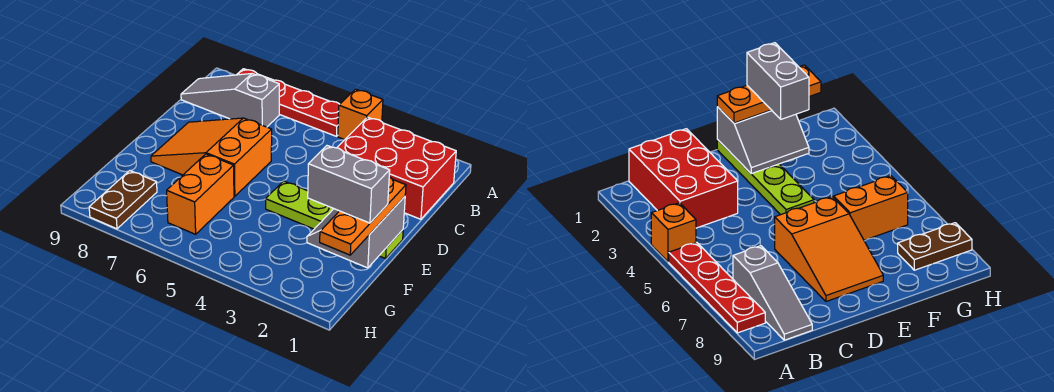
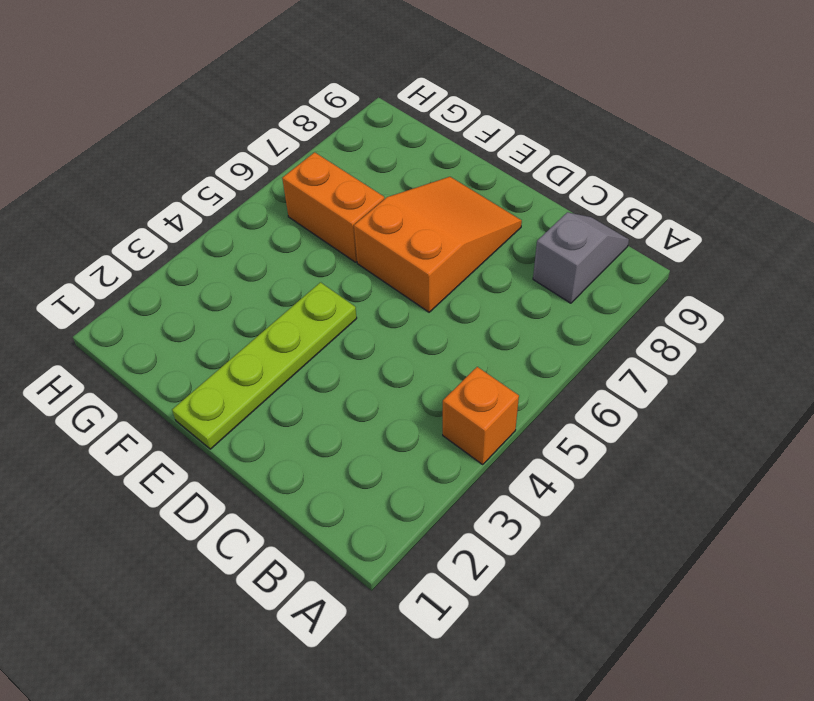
grey 1x2 slope [533,212,629,303] -> grey 1x3 slope [181,74,279,127]
none -> red 1x4 plate [237,69,340,136]
none -> red 2x3 brick [337,117,456,219]

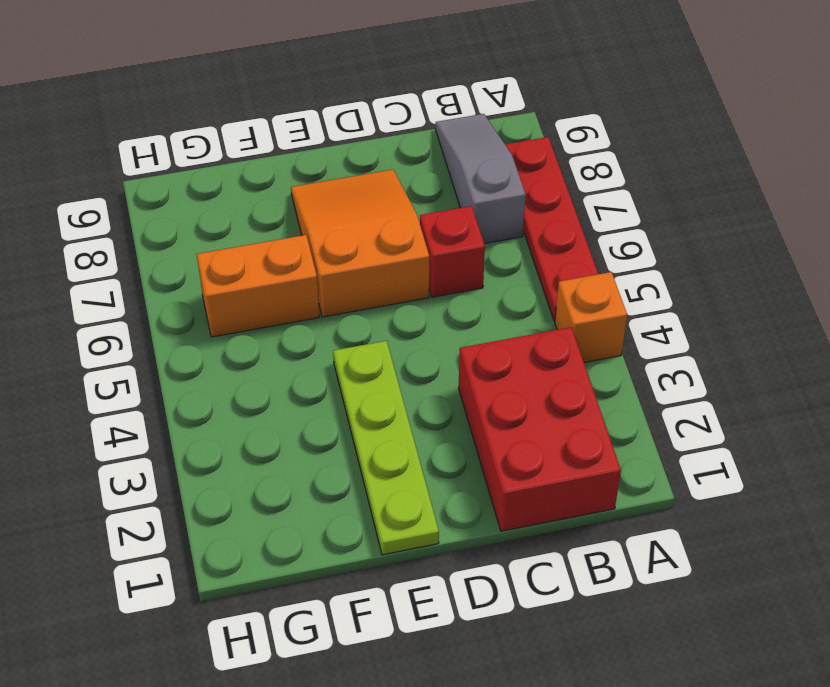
red 1x1 brick [420,206,485,297] -> none
none -> brown 1x2 plate [89,171,157,229]
none -> grey 2x2 slope [307,197,405,268]

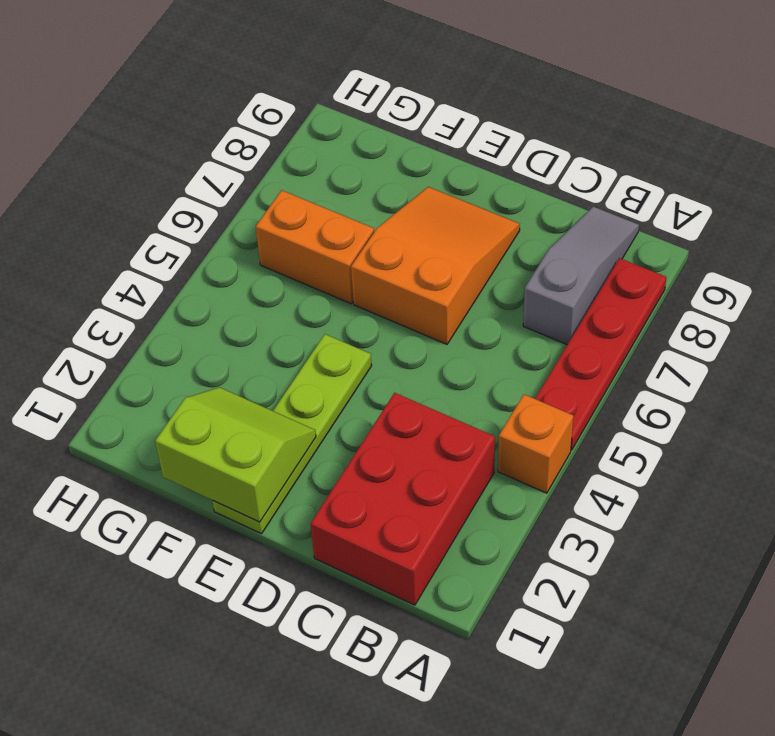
lime 2x2 slope [155,387,316,522] -> grey 2x2 slope [307,197,405,268]
none -> brown 1x2 plate [89,171,157,229]
none -> orange 1x3 plate [320,177,406,255]

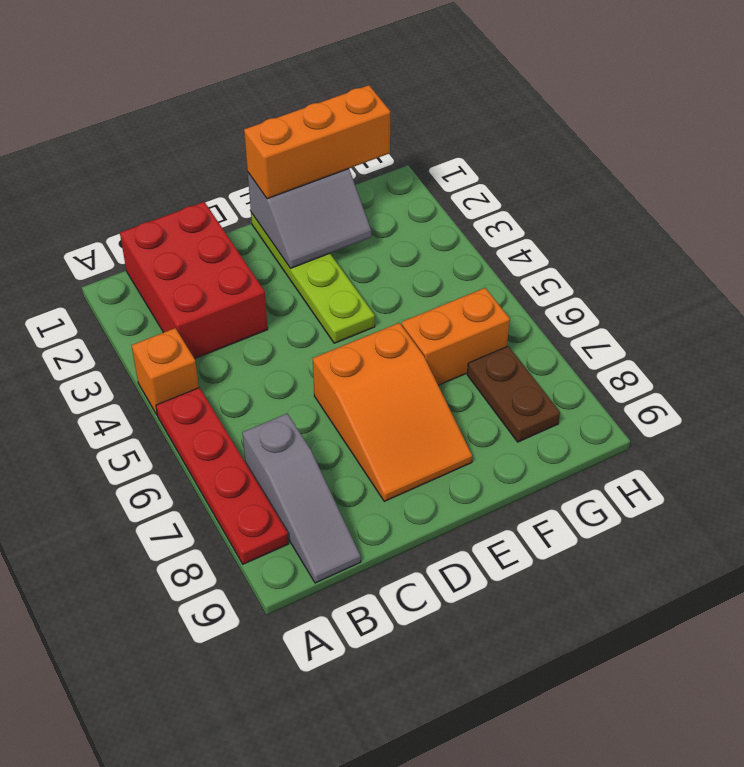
orange 1x3 brick [244,85,390,199] -> orange 1x3 plate [320,177,406,255]
brown 1x2 plate [467,346,560,442] -> brown 1x2 plate turned to [89,171,157,229]
none -> grey 1x2 brick [308,146,390,223]

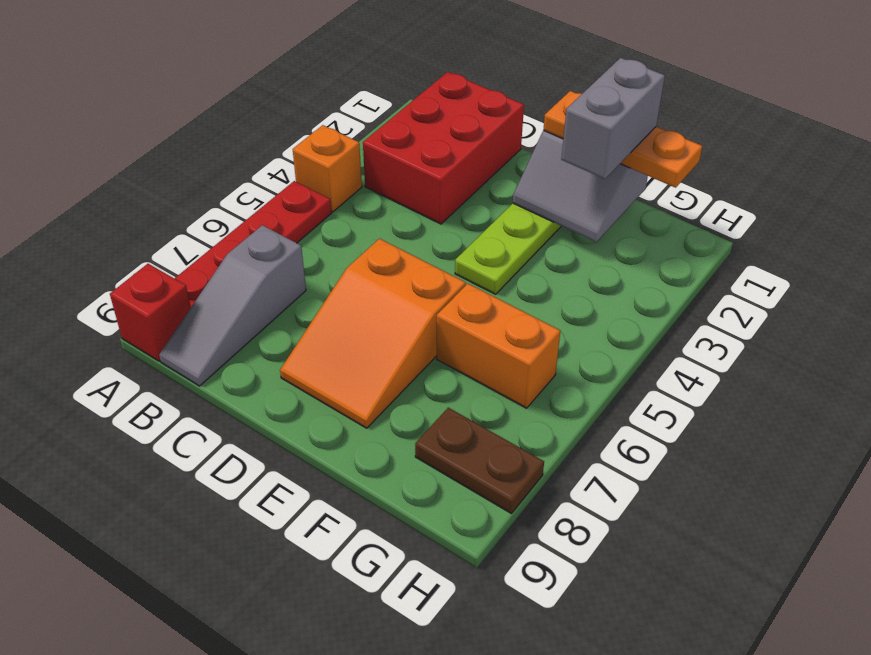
red 1x1 brick [110,264,191,361] -> none

